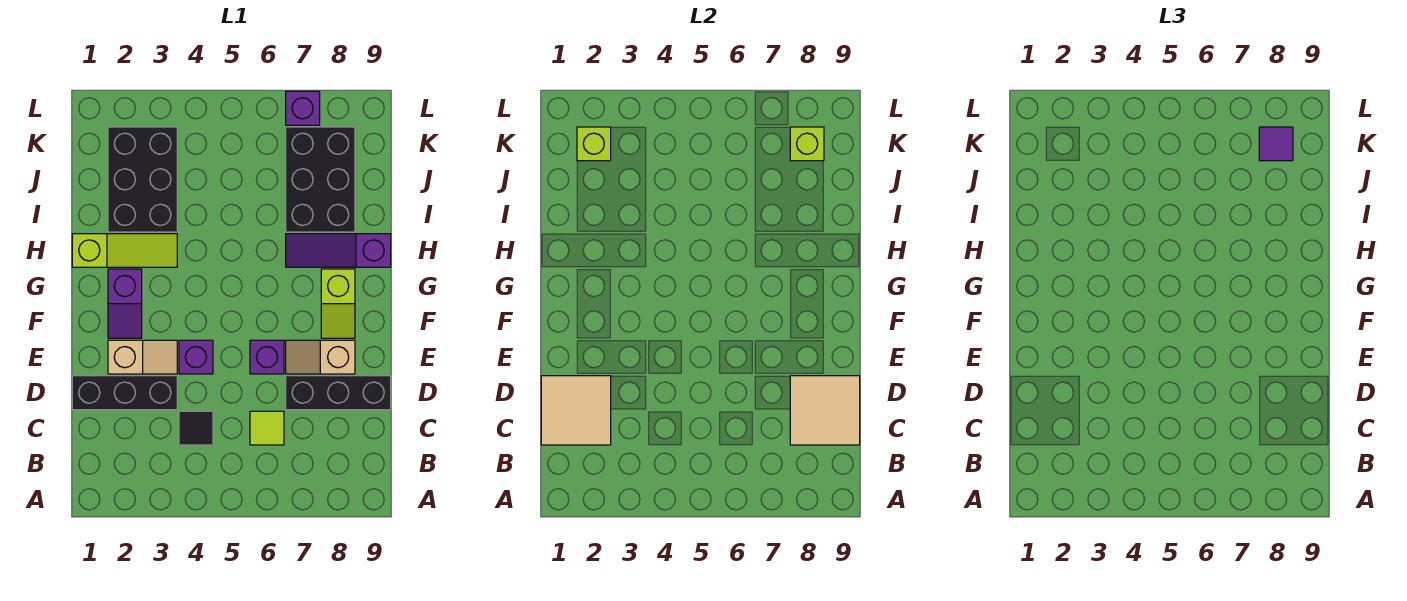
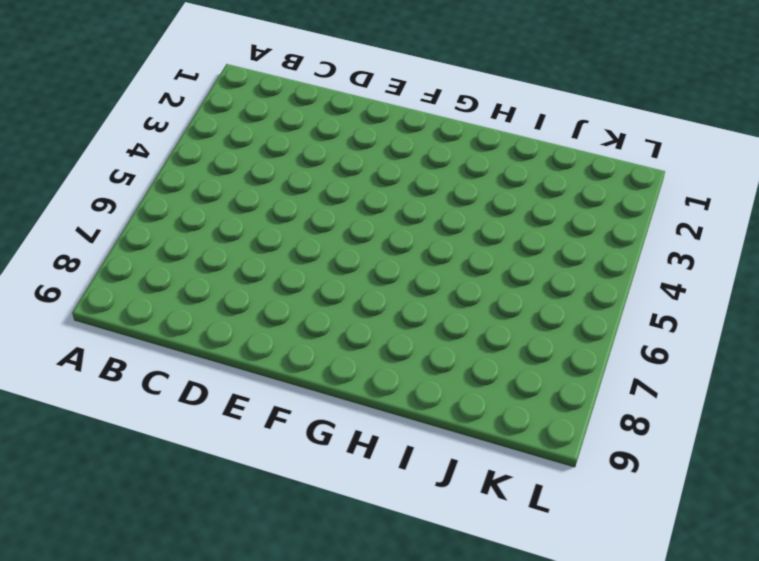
none -> black 1x1 tile [179,411,213,445]
none -> lime 1x1 tile [250,411,284,445]
none -> black 1x3 brick [72,376,177,410]

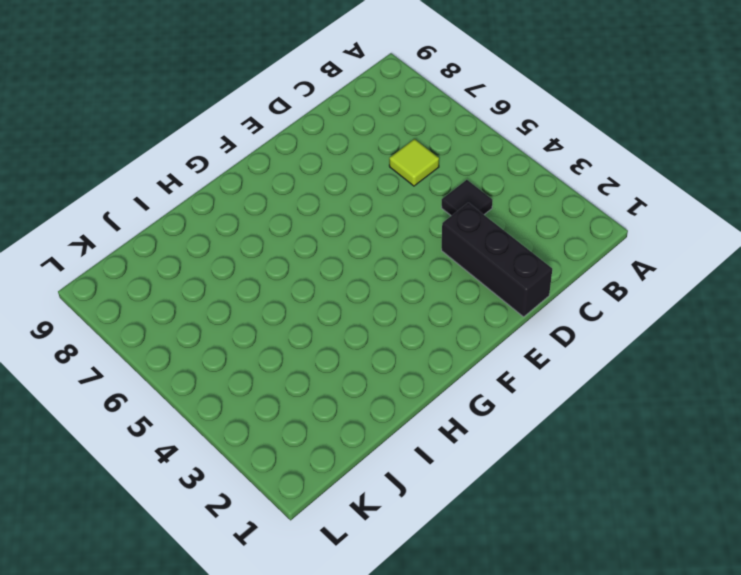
none -> black 1x3 brick [286,376,391,410]
none -> tan 1x2 slope [108,340,177,374]
none -> purple 1x1 brick [179,340,213,374]

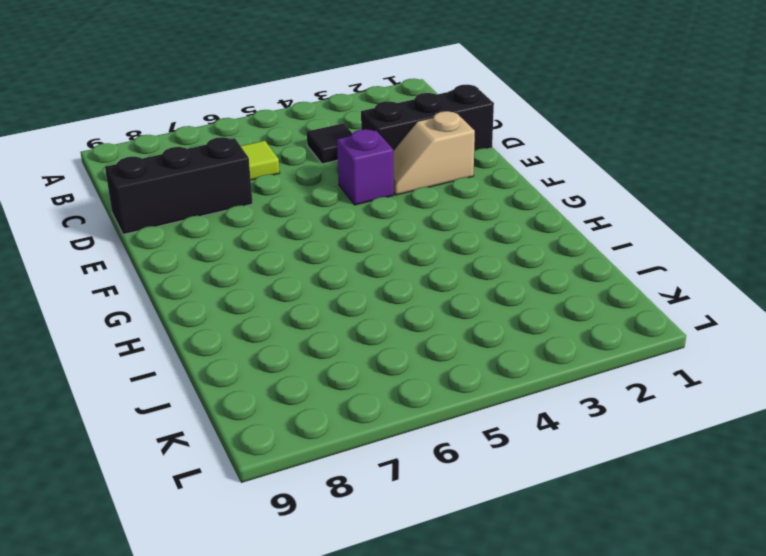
none -> purple 1x1 brick [250,340,284,374]
none -> tan 1x2 slope [286,340,355,374]
none -> purple 1x2 slope [108,269,142,338]

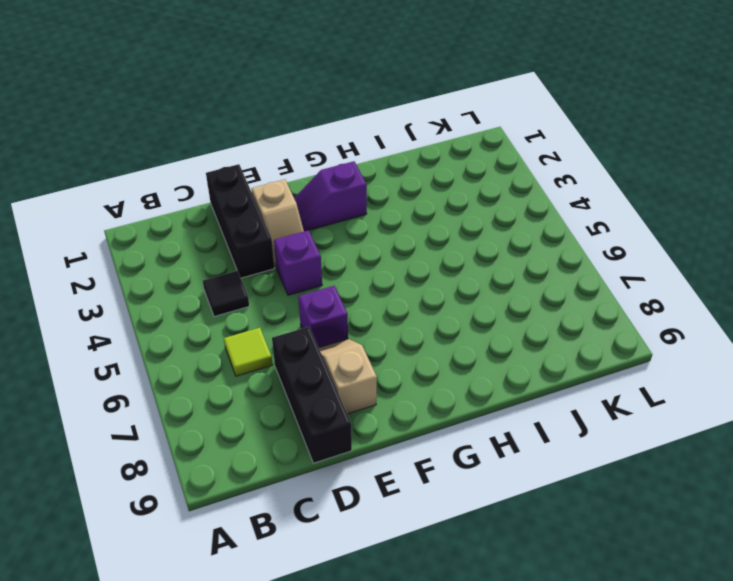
none -> lime 1x2 slope [321,269,355,338]
none -> lime 1x3 slope [72,234,177,267]
none -> purple 1x3 slope [286,234,391,267]

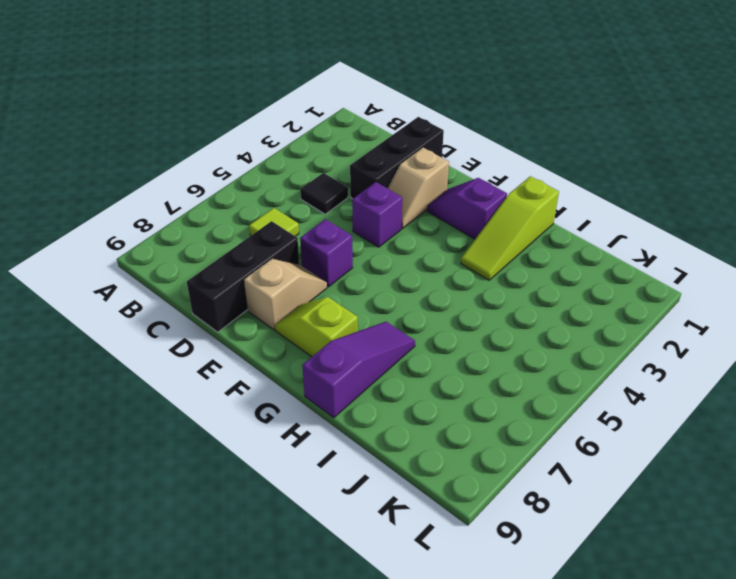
none -> black 2x3 brick [108,127,177,232]
none -> black 2x3 brick [286,127,355,232]
none -> purple 1x1 brick [286,91,320,125]

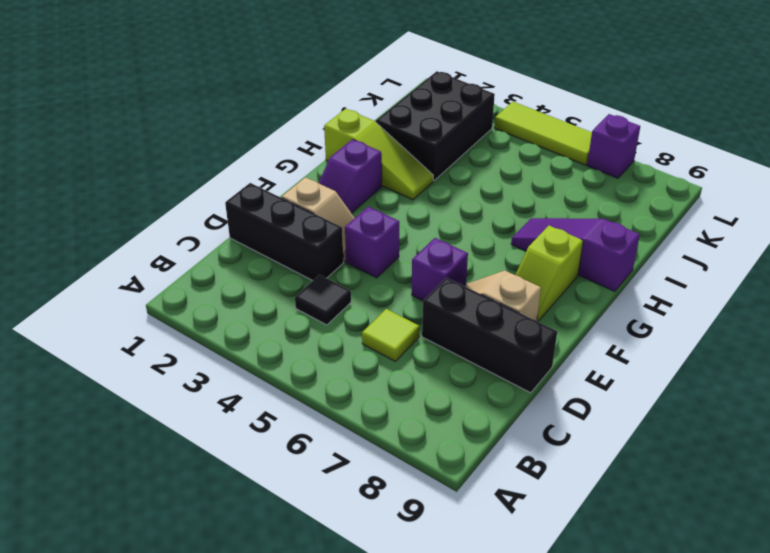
lime 1x3 tile [494,102,592,165] -> none
none -> black 2x3 brick [286,127,355,232]
none -> tan 2x2 tile [541,376,611,445]
none -> tan 2x2 tile [790,376,860,445]

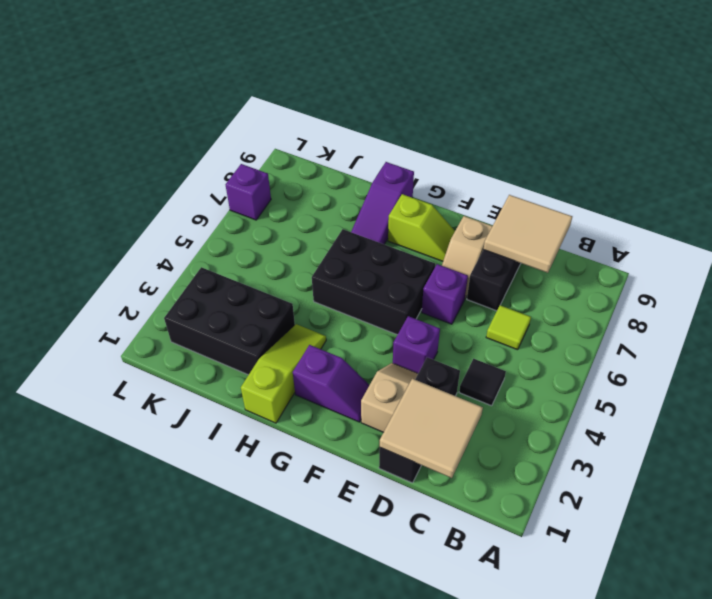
black 2x3 brick [312,229,435,335] -> black 2x3 brick moved to [286,127,355,232]
none -> lime 1x1 brick [577,127,611,161]
none -> lime 1x1 brick [790,127,824,161]
none -> purple 1x1 tile [1259,127,1293,161]

